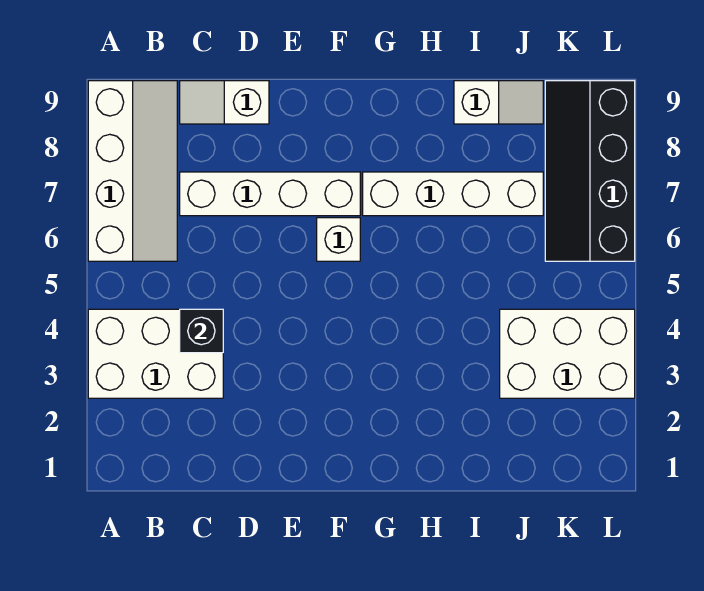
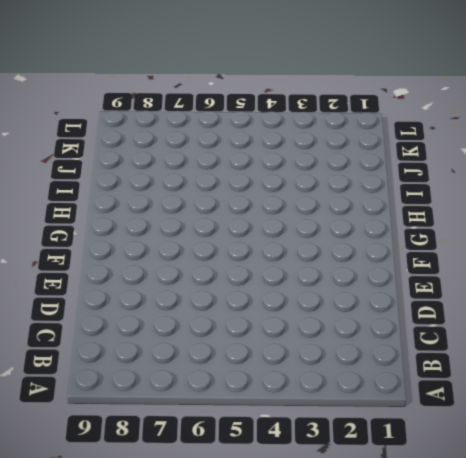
none -> white 2x3 brick [88,309,223,398]
none -> white 2x4 slope [88,81,177,261]

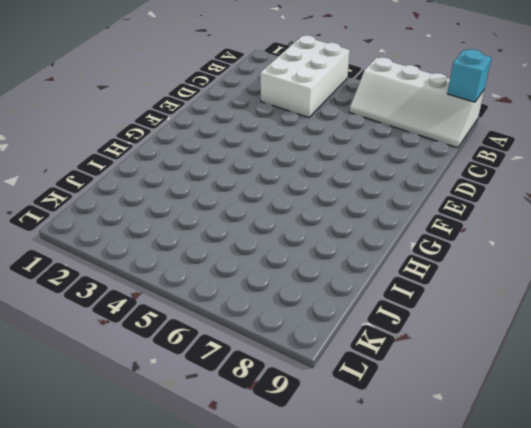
cyan 1x1 brick [447,49,492,102] -> none
none -> white 1x4 brick [180,172,360,216]
none -> white 1x2 slope [180,81,269,124]

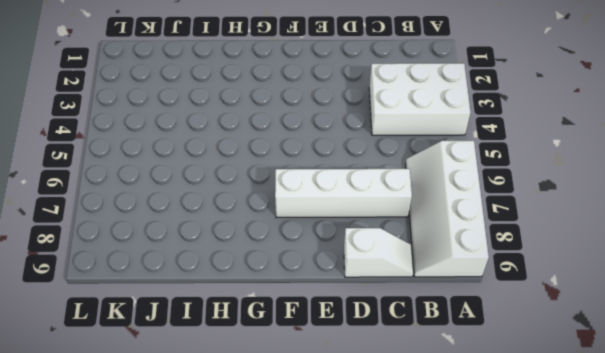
none -> white 1x1 brick [317,218,360,261]
none -> white 1x4 brick [363,172,543,216]

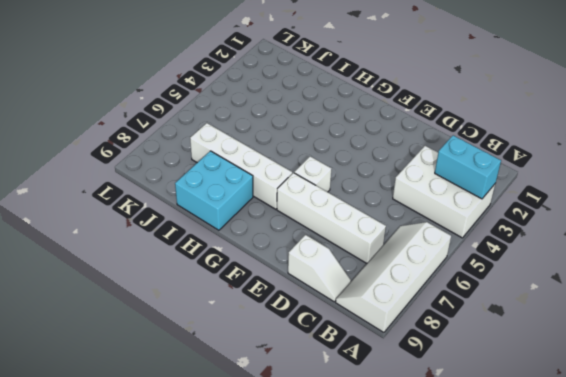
cyan 1x2 brick [435,135,501,199] -> none
cyan 2x2 brick [175,151,253,230] -> white 1x2 slope [454,81,543,124]
none -> white 2x3 brick [500,309,635,398]
none -> black 2x4 slope [545,81,635,261]

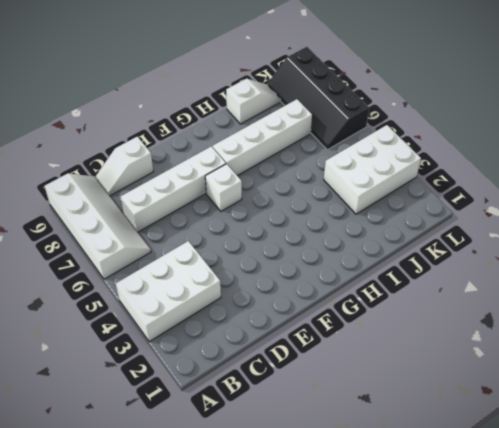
none -> black 1x1 brick [180,309,223,353]

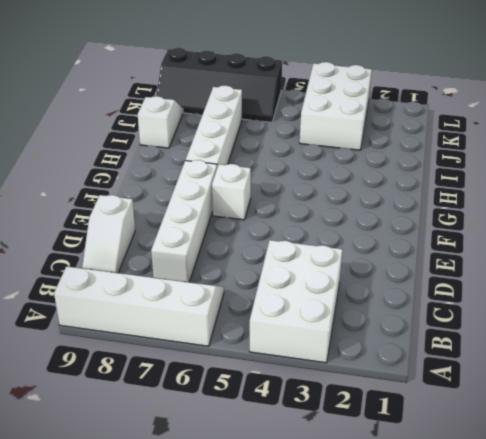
none -> black 1x1 brick [180,309,223,353]

